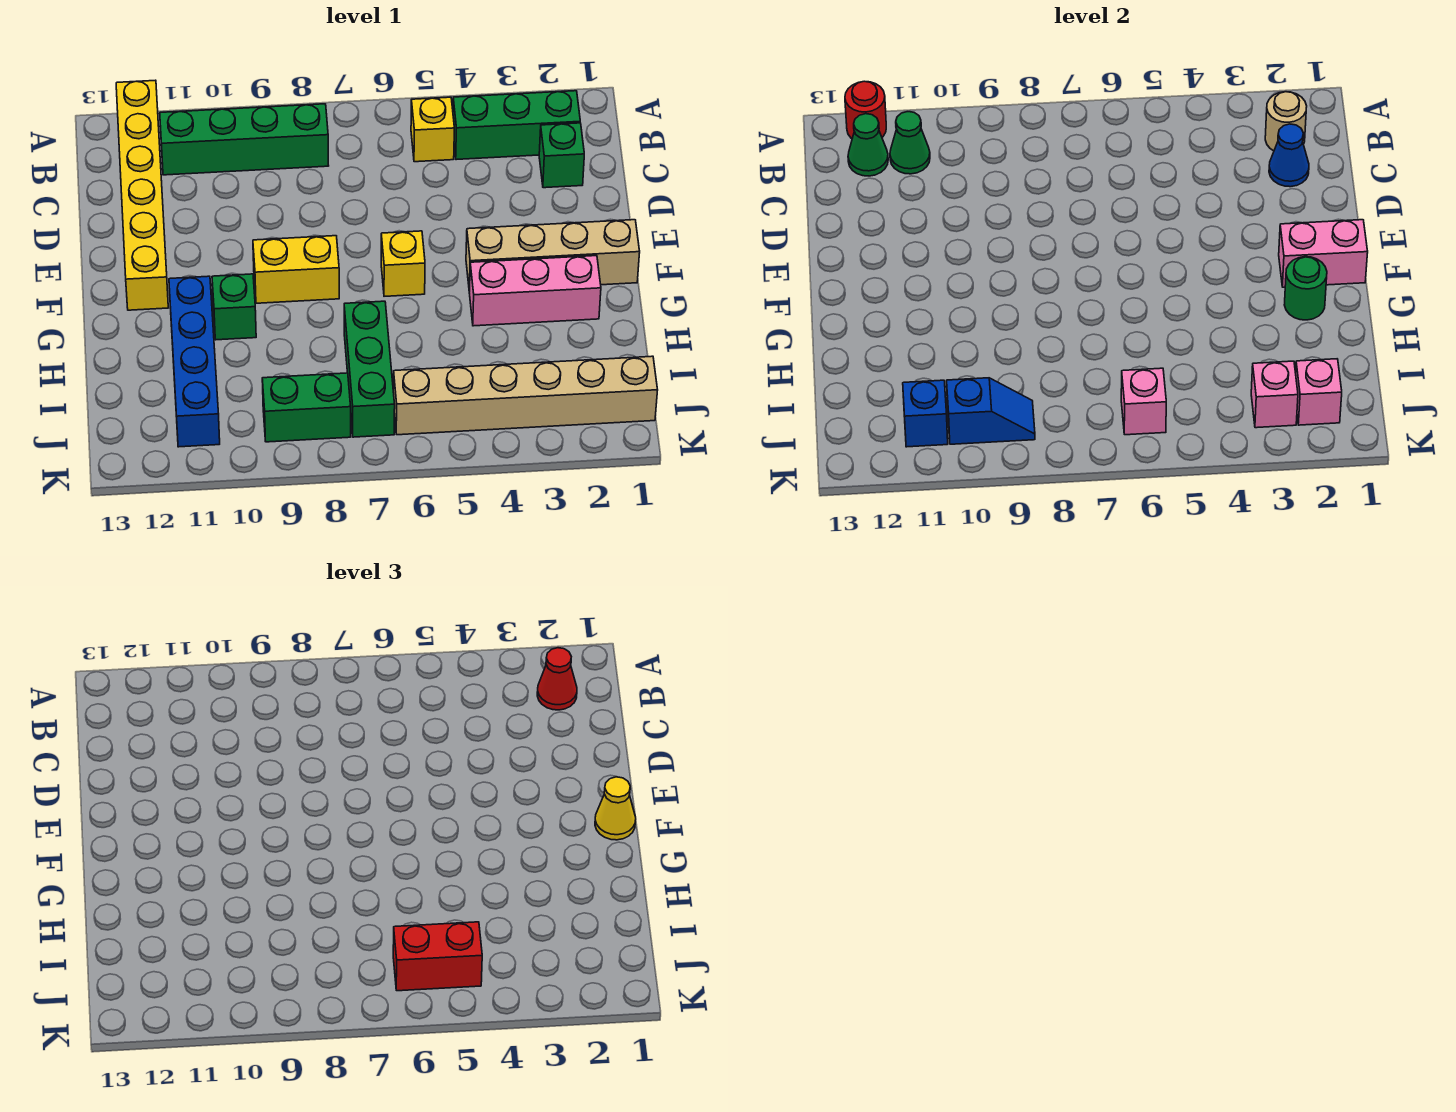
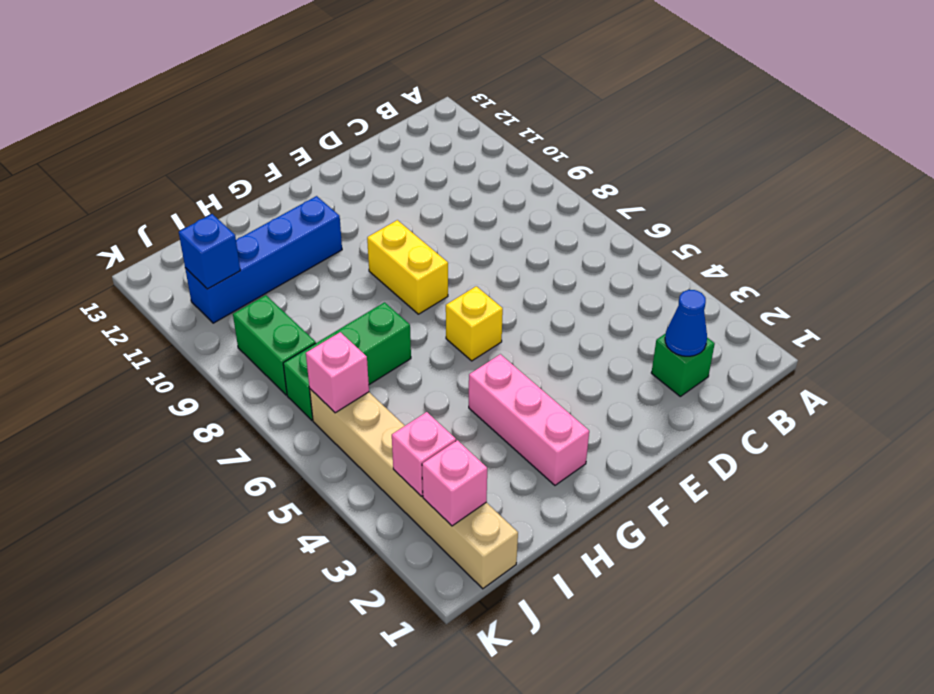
none -> yellow 1x6 brick [116,80,168,310]
none -> green 1x3 brick [453,91,580,160]
none -> yellow 1x1 brick [411,97,454,162]

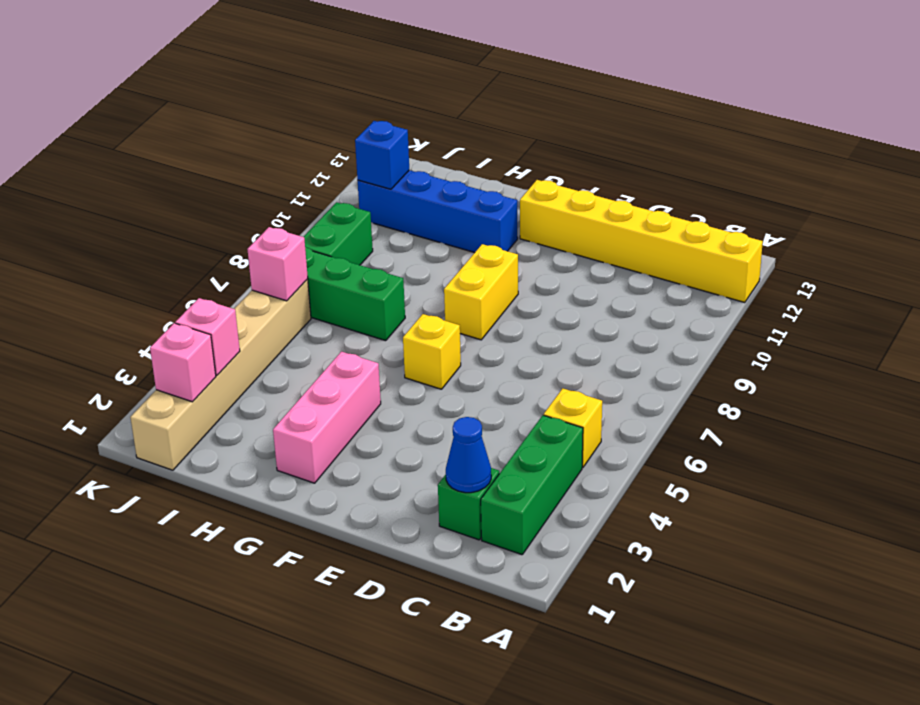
none -> green 1x4 brick [160,104,329,175]
none -> tan 1x4 brick [466,220,640,292]
none -> green 1x1 brick [212,274,256,340]

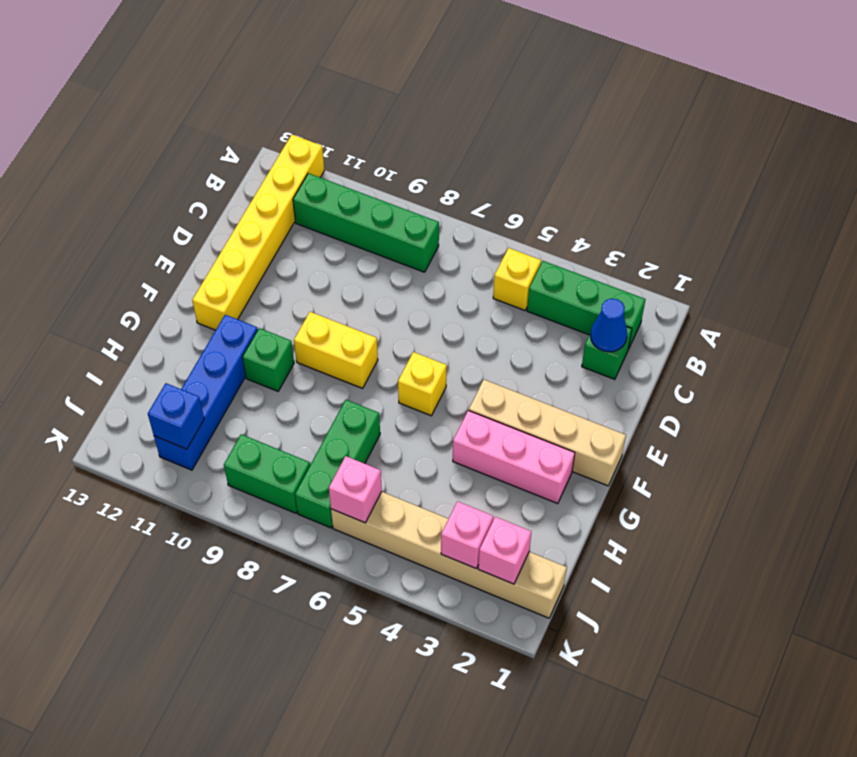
none -> red 1x1 round brick [845,81,886,139]
none -> tan 1x1 round brick [1265,92,1307,151]
none -> green 1x1 cone [890,111,930,174]

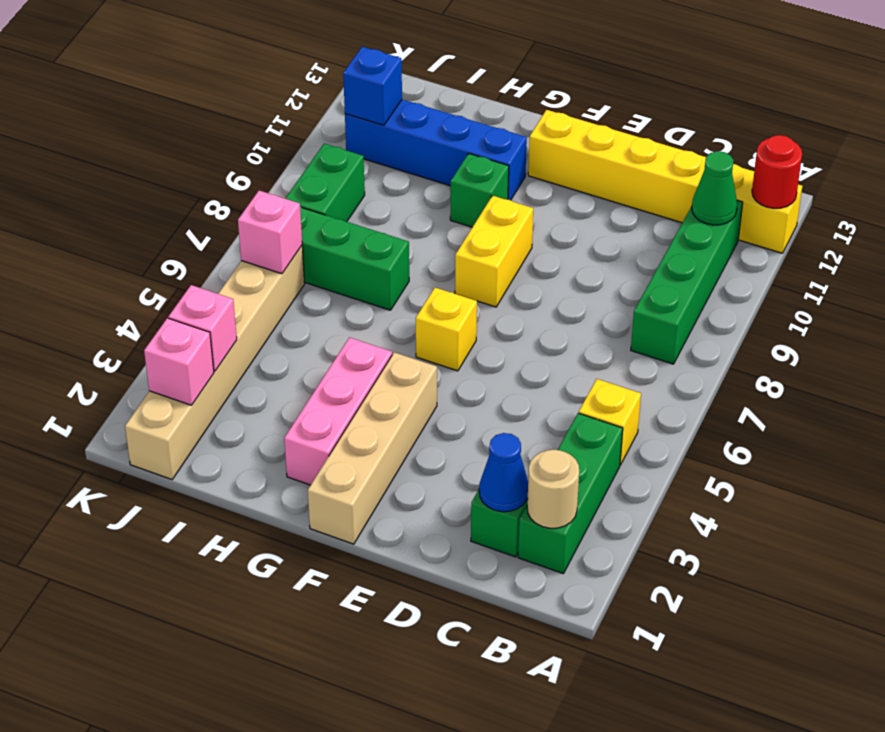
none -> green 1x1 cone [848,114,888,176]
none -> pink 1x2 brick [1279,220,1368,287]
none -> green 1x1 round brick [1284,257,1327,320]

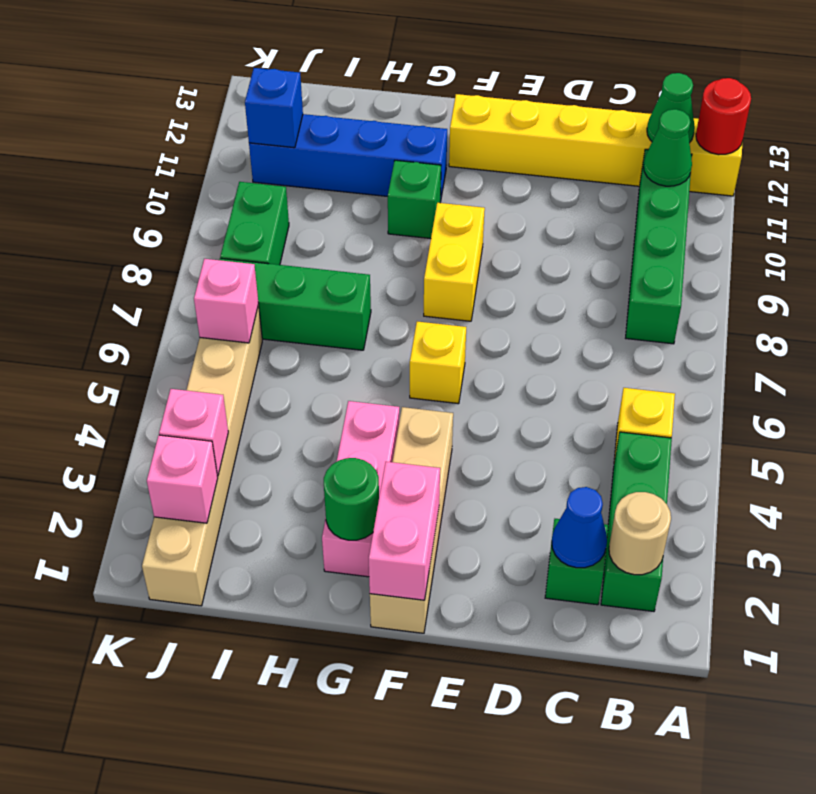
none -> blue 1x2 slope [947,378,1035,444]
none -> red 1x1 cone [537,648,577,710]
none -> yellow 1x1 cone [595,777,636,840]

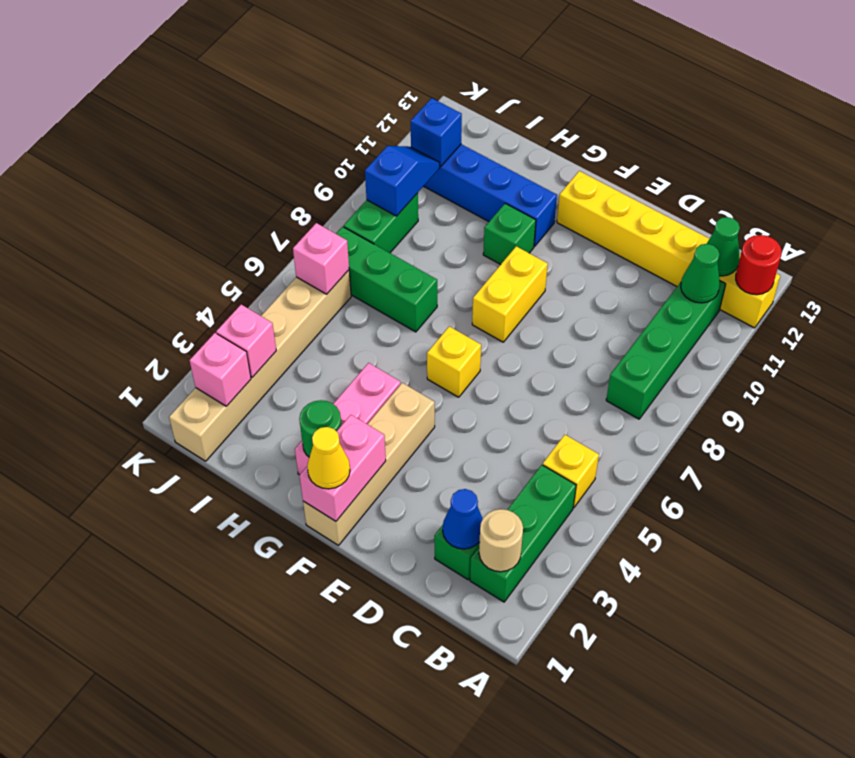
blue 1x2 slope [365,146,440,216] -> blue 1x2 slope turned to [947,378,1035,444]
none -> red 1x1 cone [537,648,577,710]
none -> red 1x2 brick [393,922,482,991]

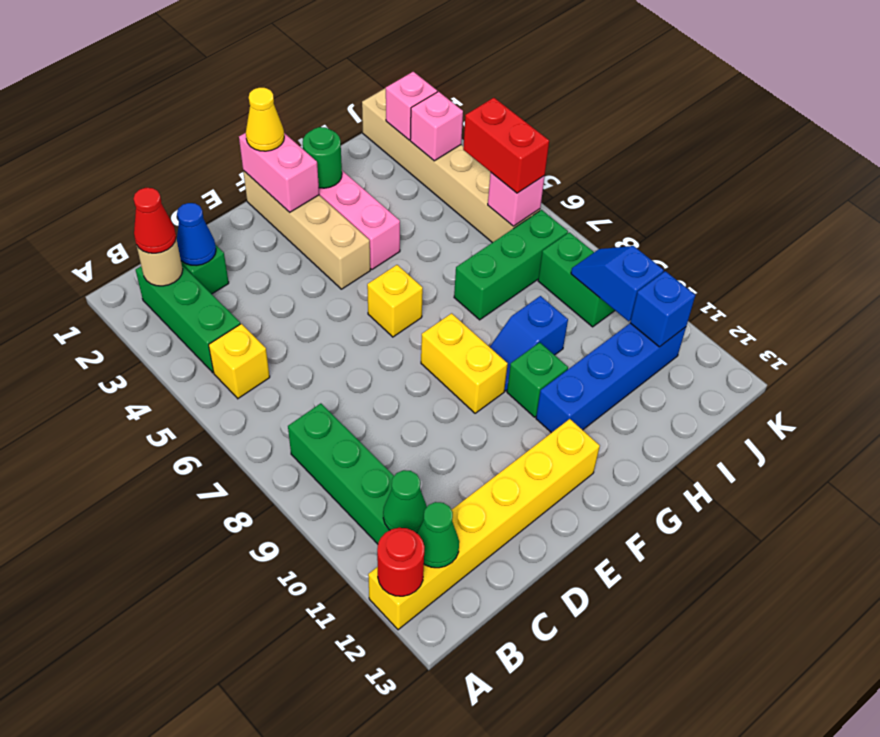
blue 1x2 slope [490,296,568,391] -> none

